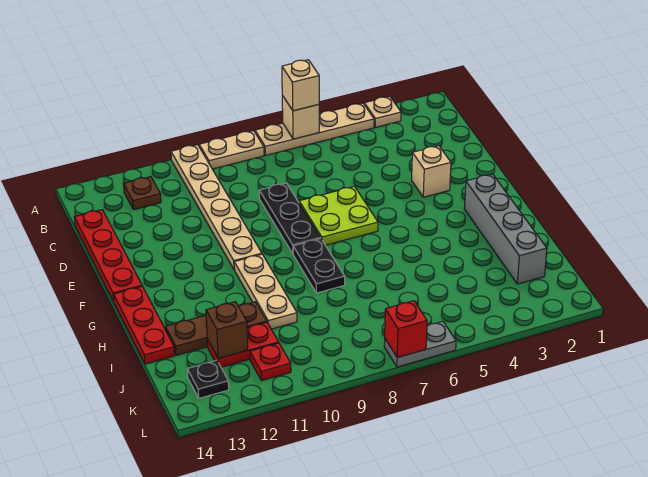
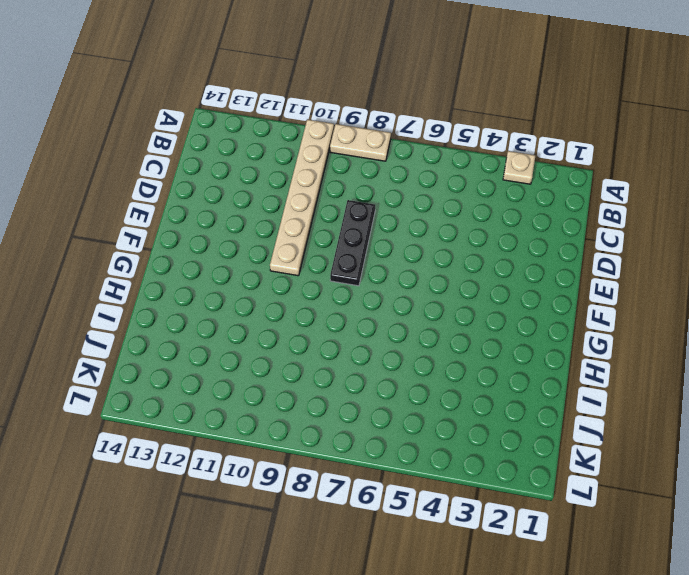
none -> tan 1x4 plate [255,103,374,155]
none -> brown 1x1 plate [124,177,161,210]
none -> red 1x4 plate [74,210,142,301]

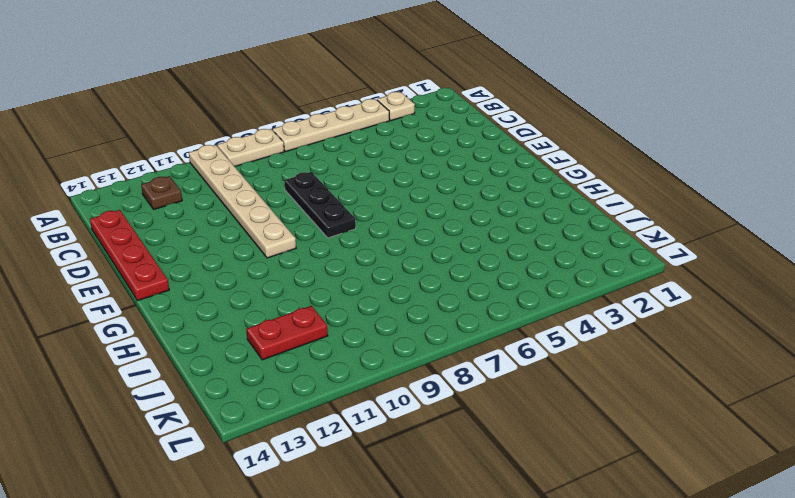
none -> tan 1x1 brick [412,146,451,197]
none -> lime 2x2 plate [299,186,378,245]
none -> grey 1x4 brick [464,174,547,284]

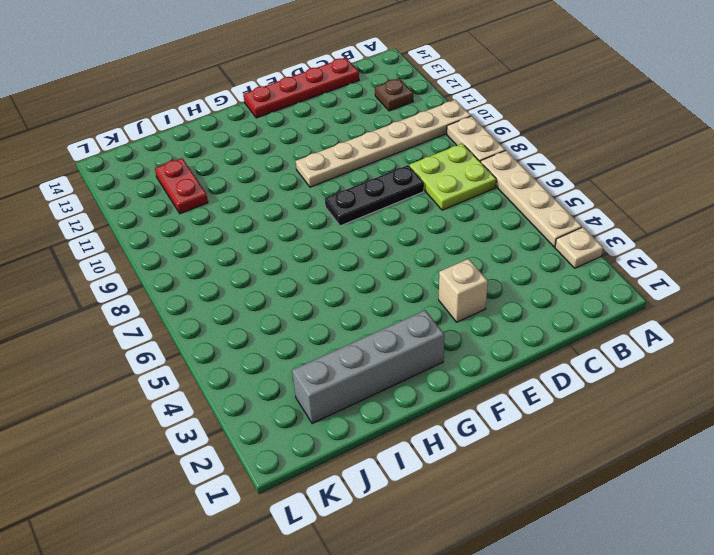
lime 2x2 plate [410,144,496,210] -> lime 2x2 plate moved to [299,186,378,245]
none -> black 1x2 plate [293,239,345,293]
none -> tan 1x3 plate [234,254,297,329]
none -> red 1x3 plate [114,286,175,364]

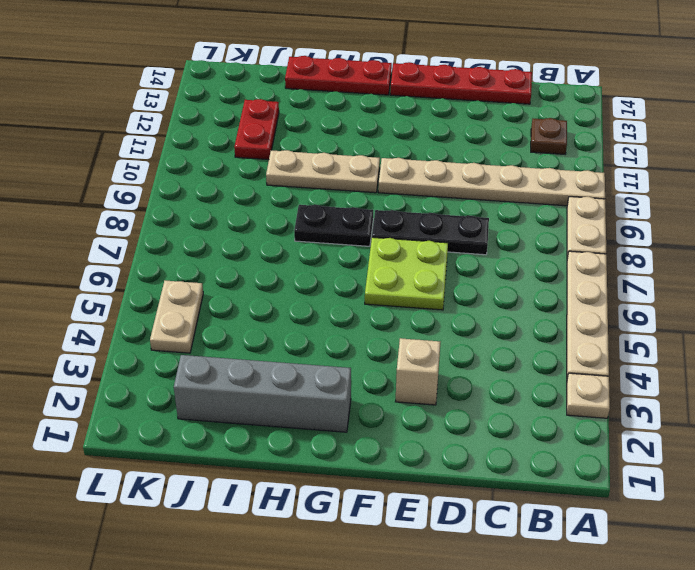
tan 1x2 plate [150,281,203,353] -> none
none -> brown 1x3 plate [165,302,267,355]
none -> red 1x1 plate [250,343,291,381]
none -> black 1x1 plate [187,360,229,398]

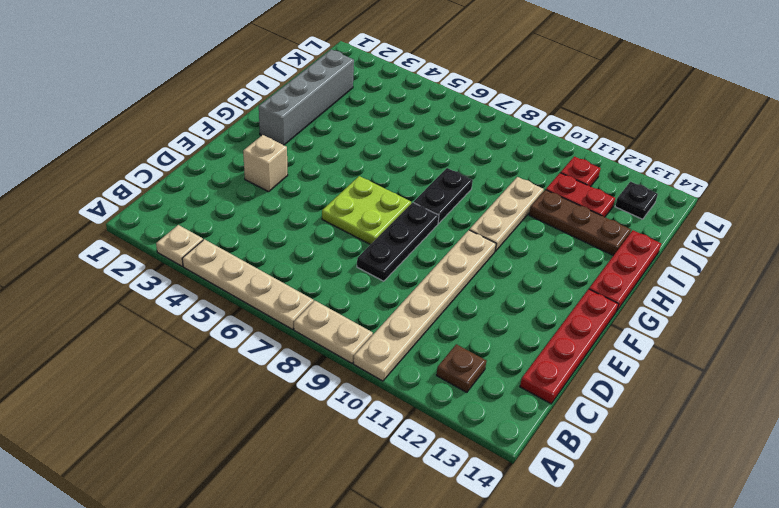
none -> grey 1x2 plate [384,321,456,367]
none -> tan 1x1 brick [282,95,319,139]
none -> brown 1x1 brick [206,302,248,359]

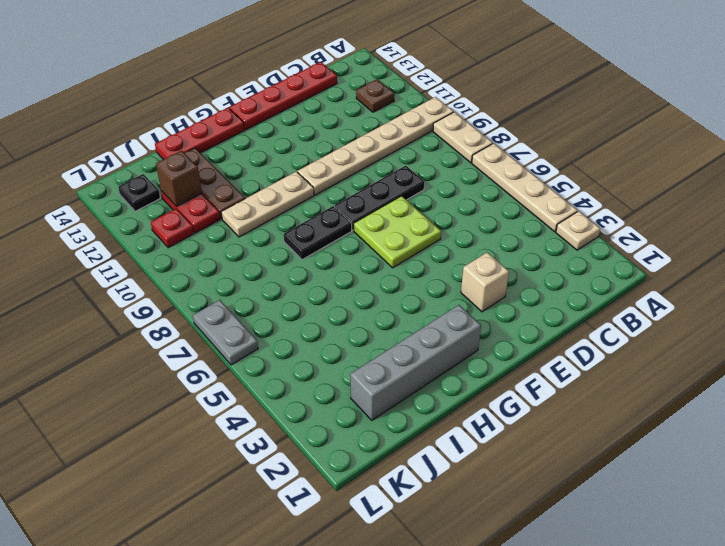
none -> tan 1x1 brick [282,95,319,139]
none -> red 1x1 brick [385,301,427,357]
none -> tan 1x1 brick [282,60,319,111]

